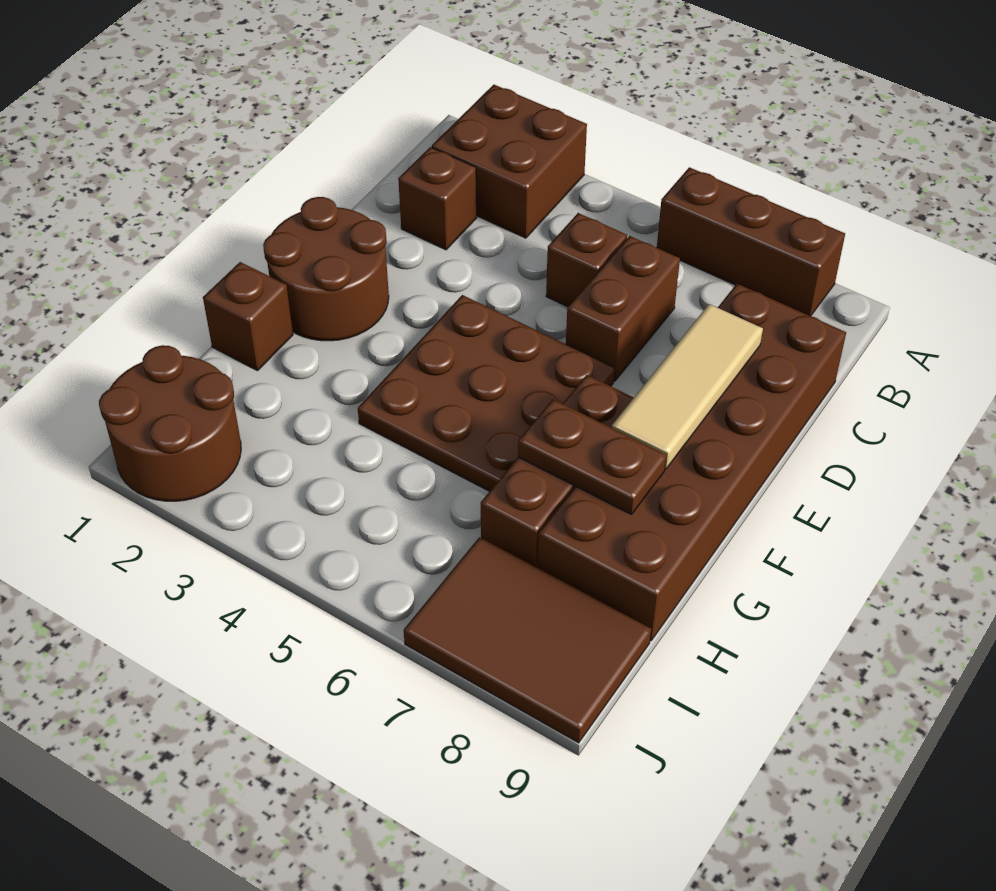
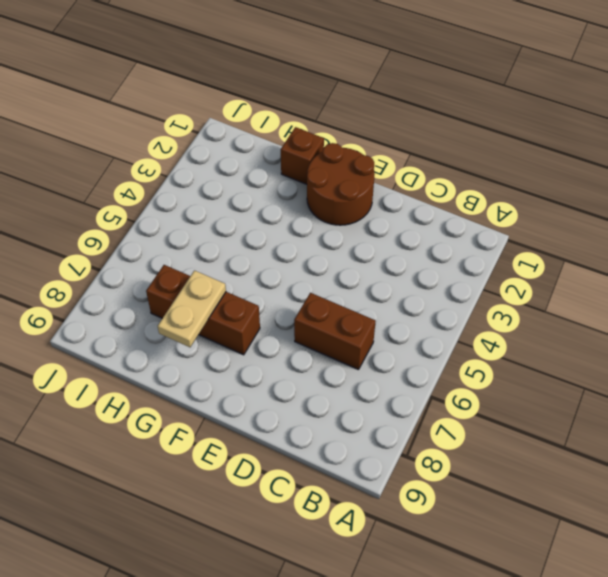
tan 1x2 plate [158,271,226,347] -> brown 1x2 plate [518,399,666,514]
none -> brown 2x2 brick [432,85,587,238]
none -> brown 1x3 brick [657,167,845,316]
none -> brown 1x1 brick [398,147,477,250]

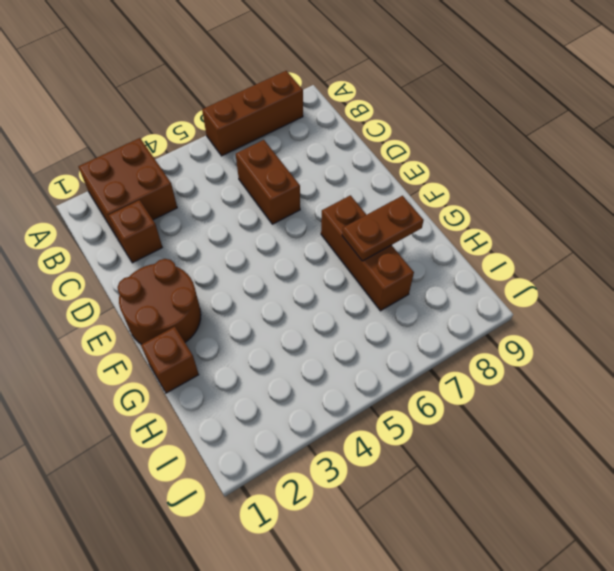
none -> brown 1x1 brick [546,213,627,307]
none -> brown 2x6 brick [538,284,846,641]
none -> brown 3x3 plate [358,295,615,491]

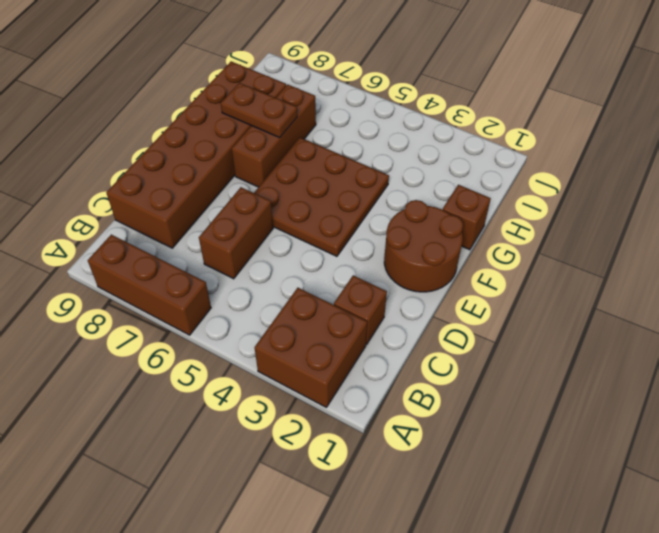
none -> brown 1x1 brick [546,213,627,307]
none -> brown 2x2 round brick [99,345,241,501]
none -> brown 2x3 tile [404,537,651,743]

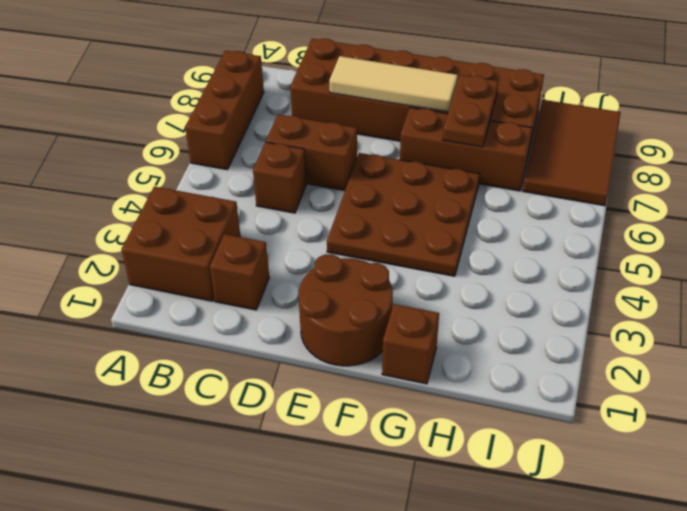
none -> brown 2x2 round brick [99,345,241,501]

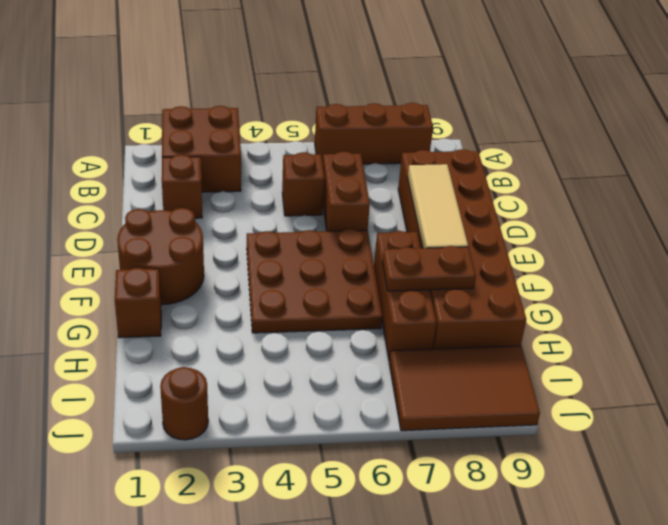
brown 1x1 round brick [160,367,208,440] -> brown 2x2 round brick [99,345,241,501]

